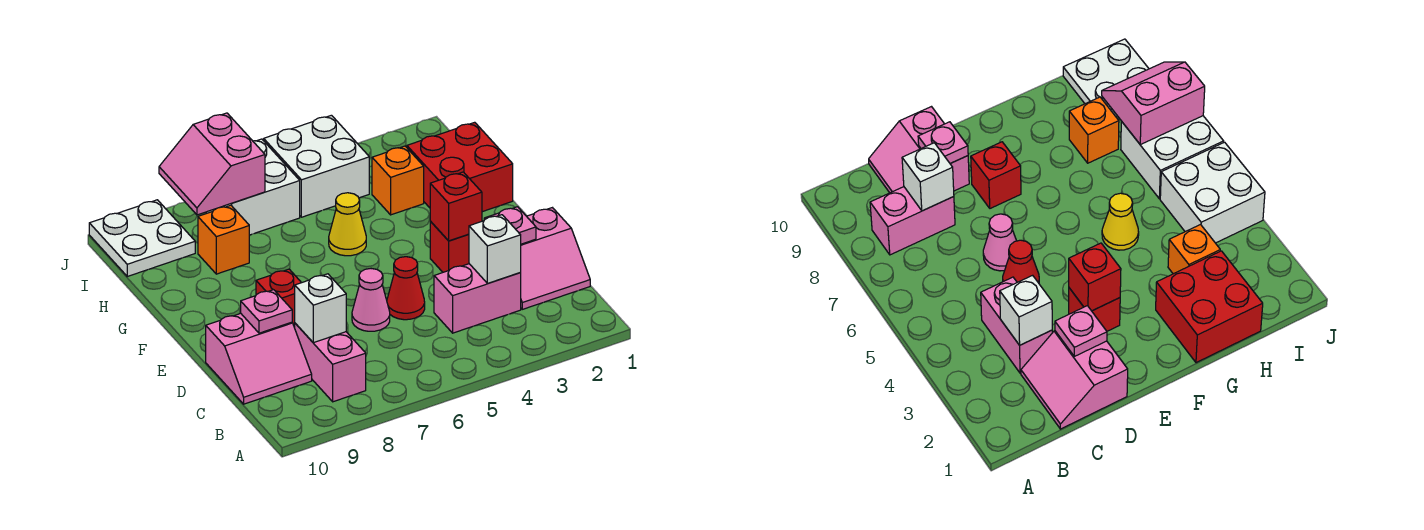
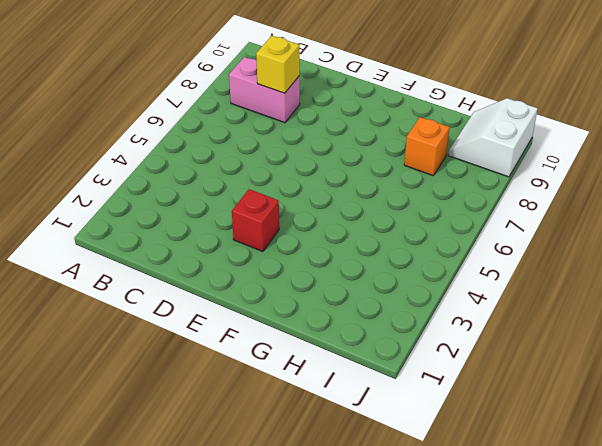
yellow 1x1 brick [256,36,300,93] -> white 1x1 brick [295,274,346,343]
white 2x2 slope [448,98,538,177] -> white 2x2 plate [89,200,195,276]
none -> pink 2x2 slope [520,208,590,309]
none -> pink 1x2 brick [434,264,521,333]
none -> pink 2x2 slope [206,313,312,404]

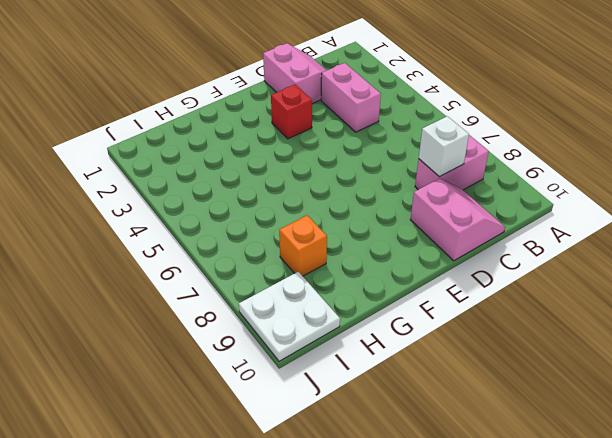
none -> red 1x1 cone [387,257,425,320]
none -> pink 1x1 cone [352,269,390,331]
none -> red 1x1 brick [256,269,301,328]

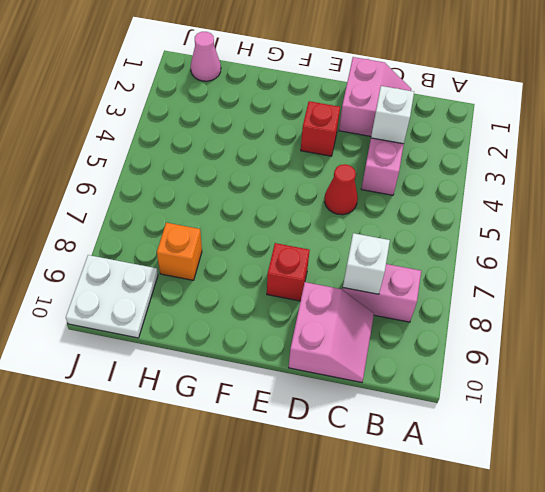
pink 1x1 cone [191,32,221,81] -> pink 1x1 cone moved to [352,269,390,331]
none -> red 2x2 brick [407,122,513,212]
none -> yellow 1x1 cone [329,193,366,256]
none -> orange 1x1 brick [372,146,424,215]

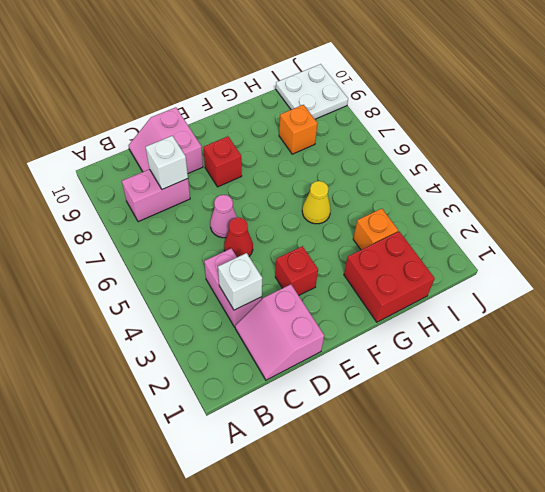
none -> white 2x2 brick [264,115,369,217]
none -> white 2x2 brick [206,139,300,235]
none -> pink 1x1 plate [484,207,536,244]

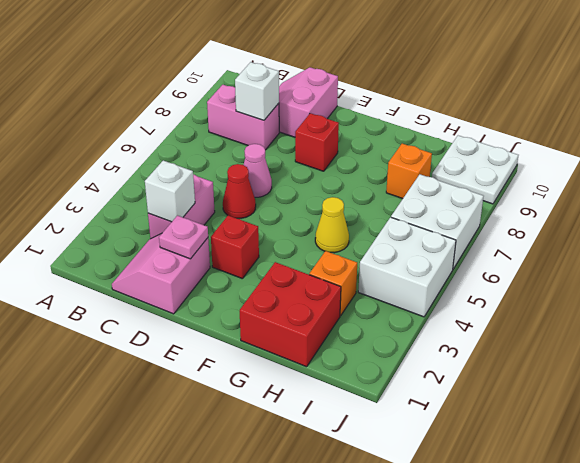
none -> pink 1x1 plate [241,290,292,333]
none -> red 1x1 brick [430,172,482,241]
none -> pink 2x2 slope [159,113,265,215]

